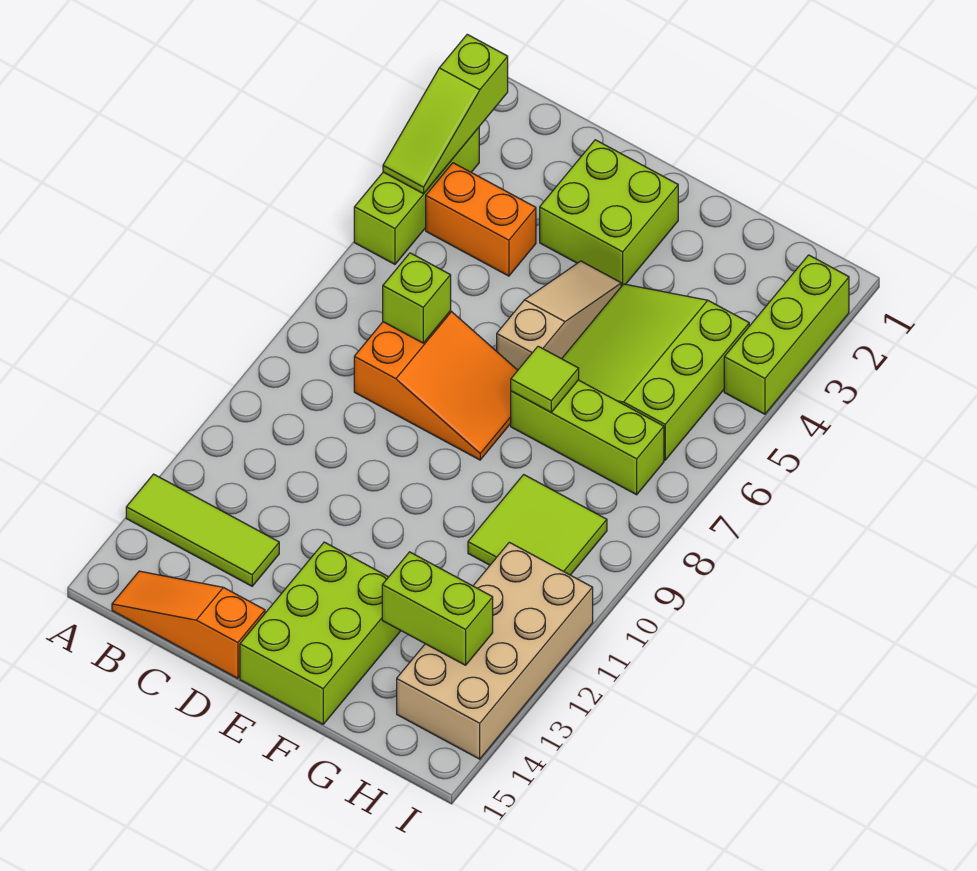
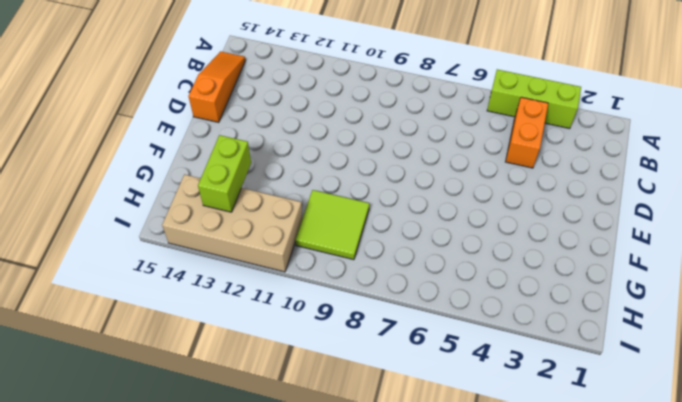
none -> lime 1x3 tile [126,474,279,586]
none -> orange 2x3 slope [354,311,518,460]
none -> lime 2x2 brick [540,140,678,286]

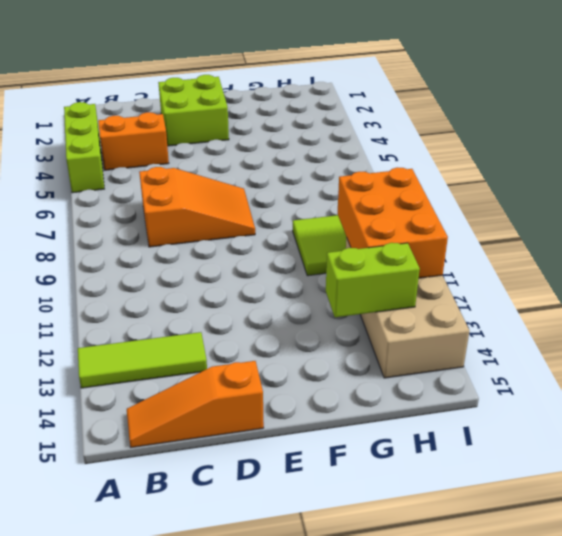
orange 2x3 brick [337,167,448,278] -> none
none -> tan 1x3 slope [497,261,621,370]
none -> lime 2x3 brick [240,542,401,724]
none -> lime 3x3 slope [562,284,749,460]

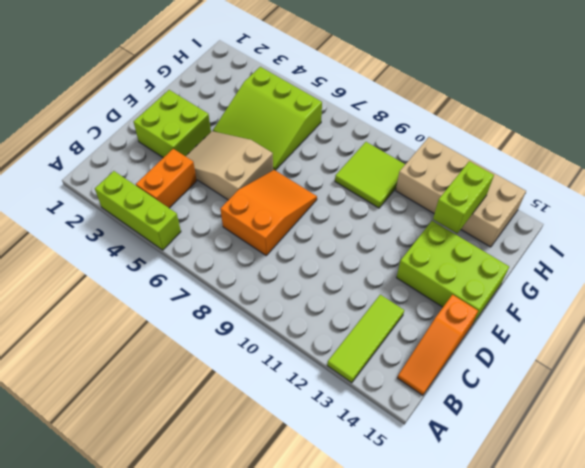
tan 2x3 slope [186,131,273,200] -> tan 1x3 slope [497,261,621,370]
none -> lime 1x3 brick [511,380,664,495]
none -> lime 1x3 brick [724,255,849,414]
none -> lime 1x3 slope [383,34,508,194]

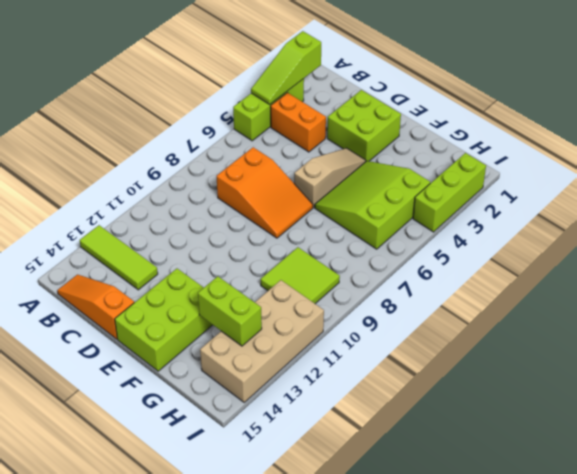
none -> lime 1x3 brick [511,380,664,495]
none -> lime 1x1 brick [383,253,451,343]
none -> lime 1x1 tile [511,346,579,412]

